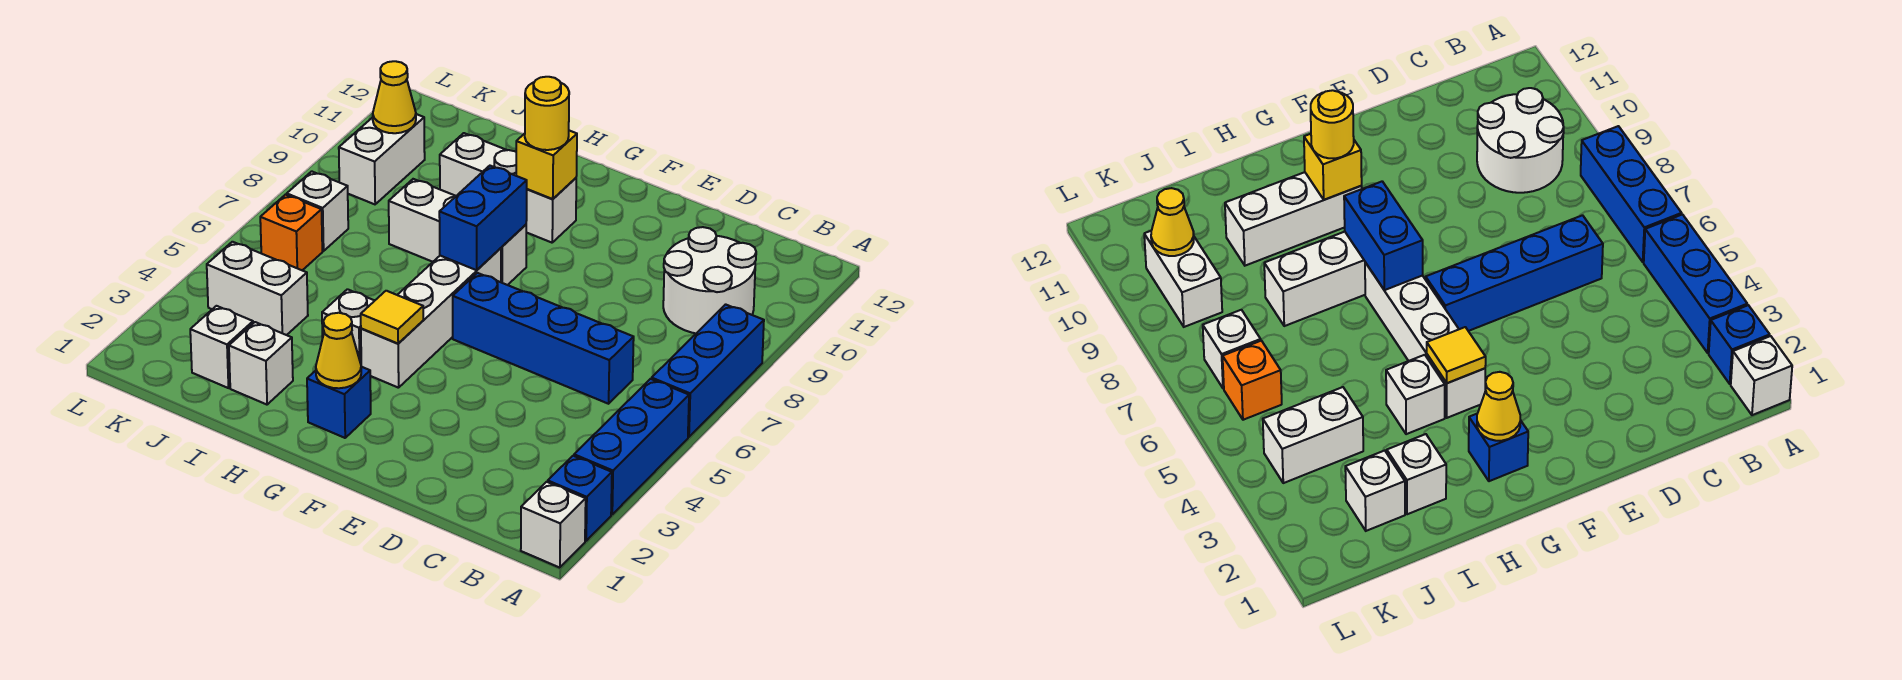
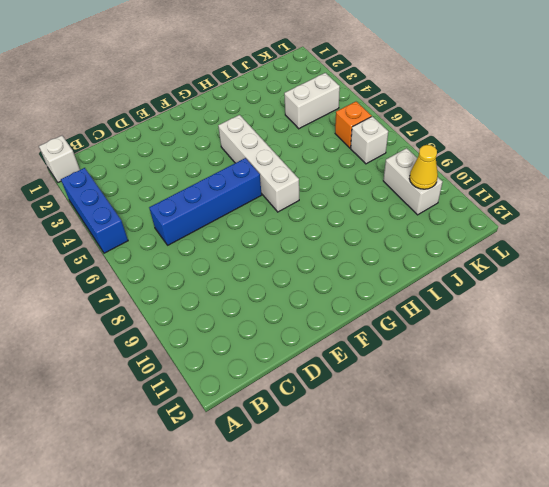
none -> blue 1x1 brick [548,456,612,541]
none -> blue 1x3 brick [652,304,764,437]
none -> white 2x2 round brick [663,227,756,333]

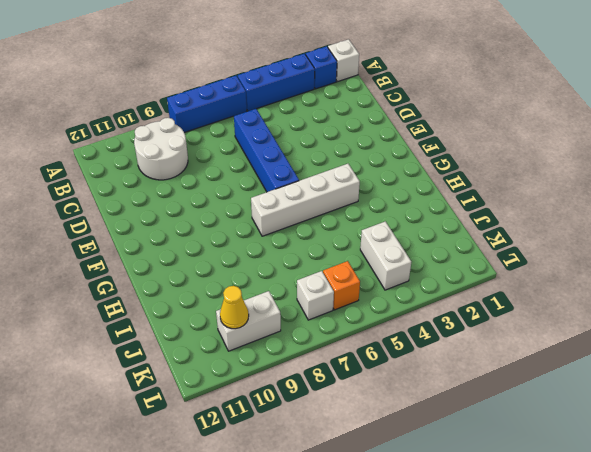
none -> blue 1x1 brick [307,367,371,438]
none -> white 1x3 brick [389,179,526,285]
none -> white 1x3 brick [440,133,576,243]

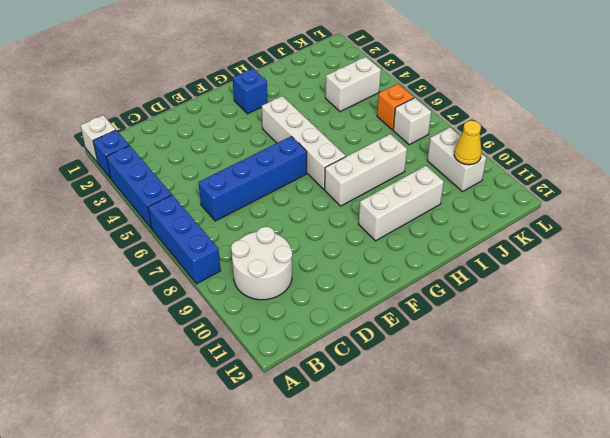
none -> white 1x1 brick [322,289,375,363]
none -> white 1x1 brick [229,322,293,405]
none -> white 1x1 brick [190,306,253,388]

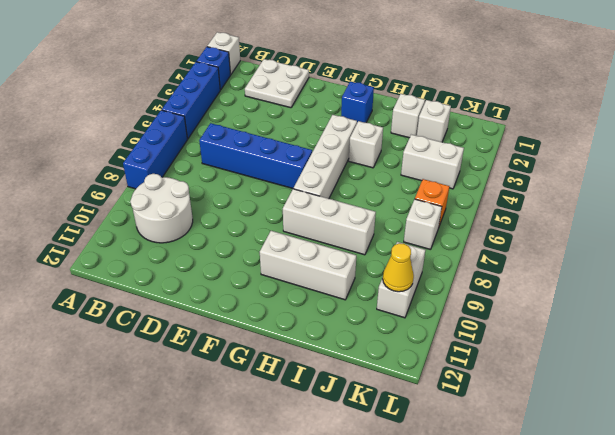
white 2x2 plate [245,59,309,108] -> none
none -> yellow 1x1 cone [316,313,361,388]
none -> yellow 1x1 tile [361,291,423,343]
none -> blue 1x2 brick [439,166,527,270]

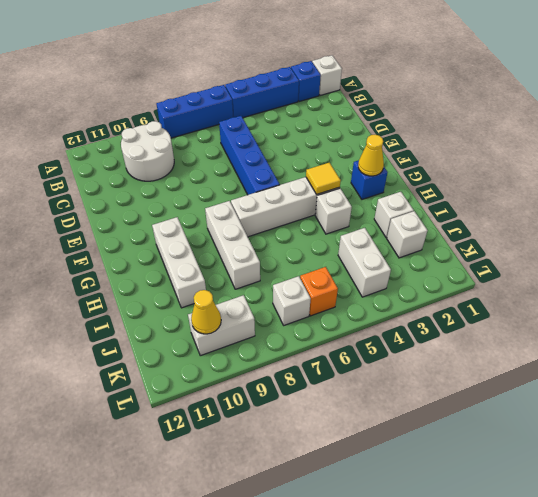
none -> blue 1x2 brick [439,166,527,270]
none -> yellow 1x1 brick [516,131,577,199]
none -> yellow 1x1 round brick [525,77,569,150]

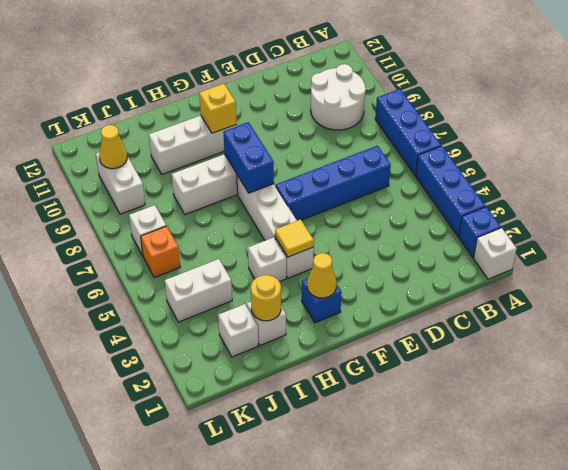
yellow 1x1 round brick [251,275,281,321] -> yellow 1x1 round brick moved to [525,77,569,150]

